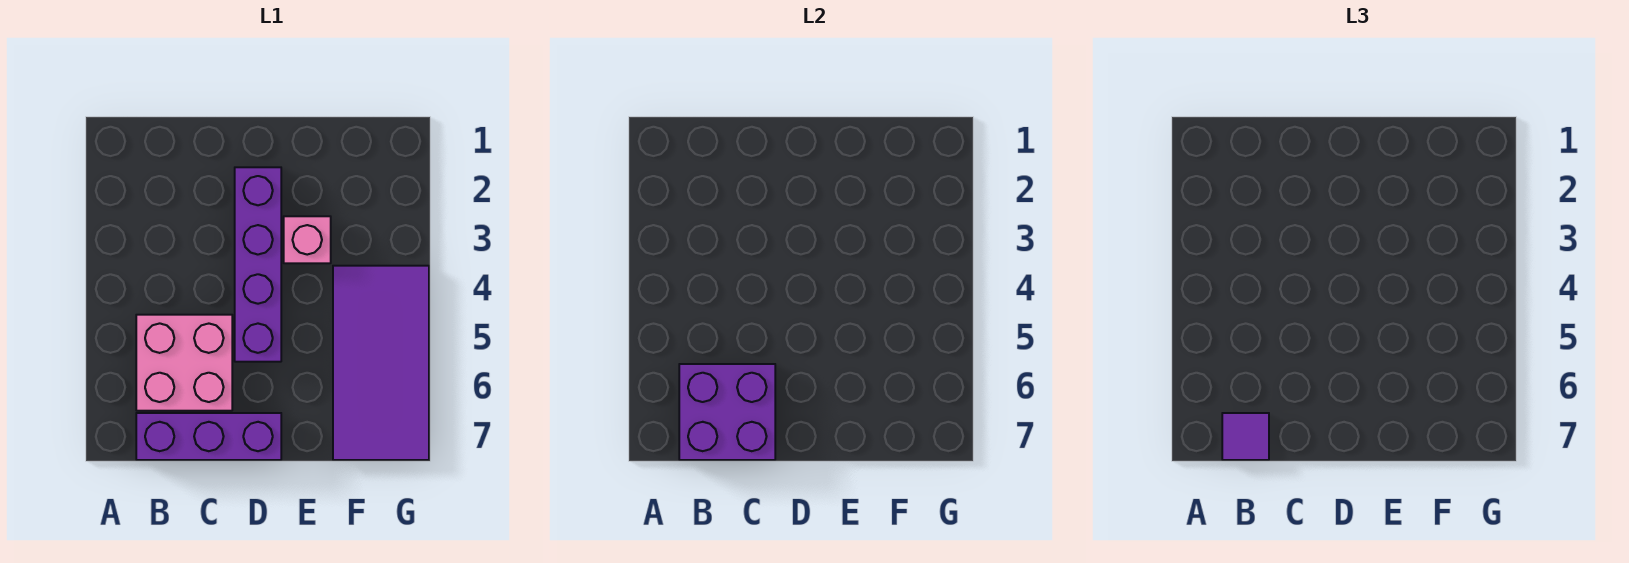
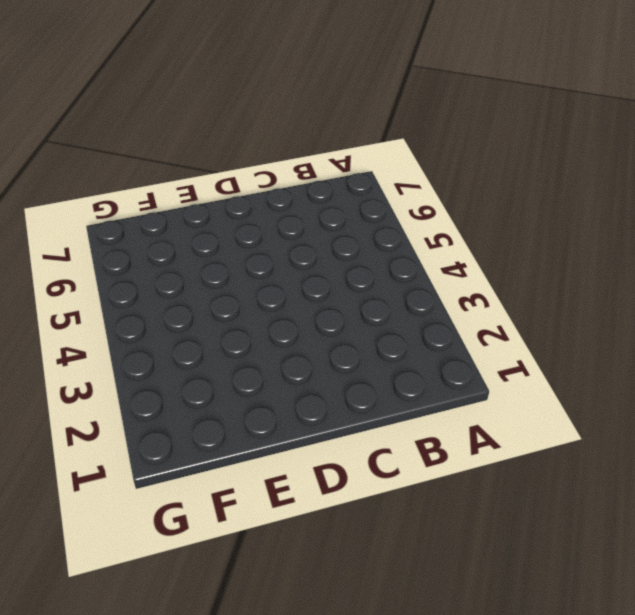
none -> pink 2x2 brick [136,315,232,411]
none -> purple 1x3 brick [136,413,281,460]

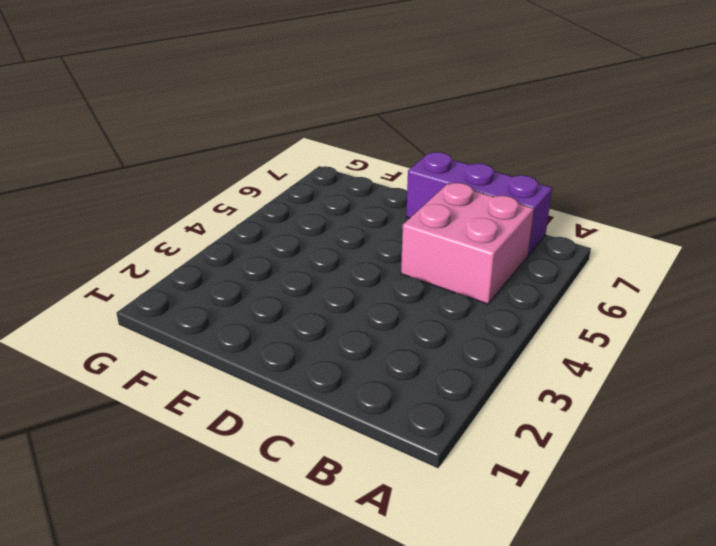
none -> purple 1x4 brick [235,167,281,362]
none -> pink 1x1 brick [284,216,331,263]

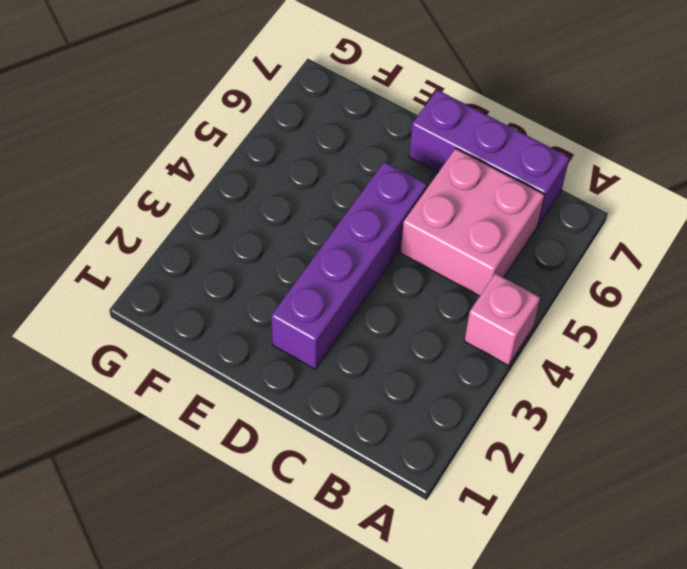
pink 1x1 brick [465,273,540,366] -> pink 1x1 brick moved to [284,216,331,263]
none -> purple 2x4 tile [333,266,429,460]
none -> purple 2x2 brick [679,364,775,460]

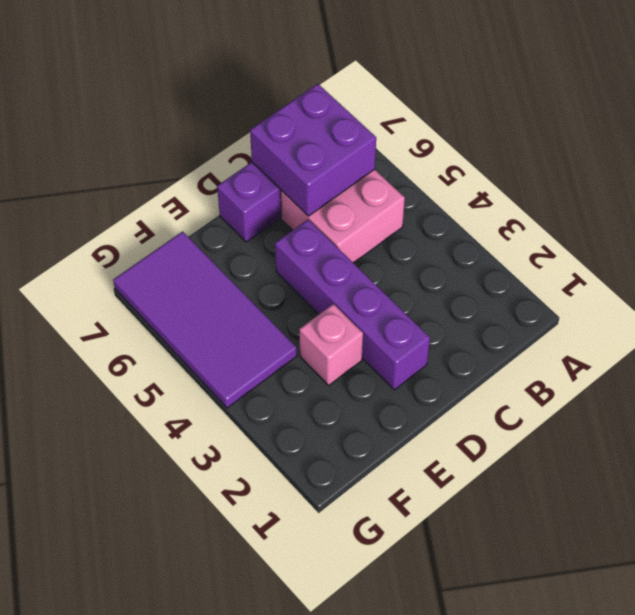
none -> purple 1x1 tile [1222,413,1269,460]

